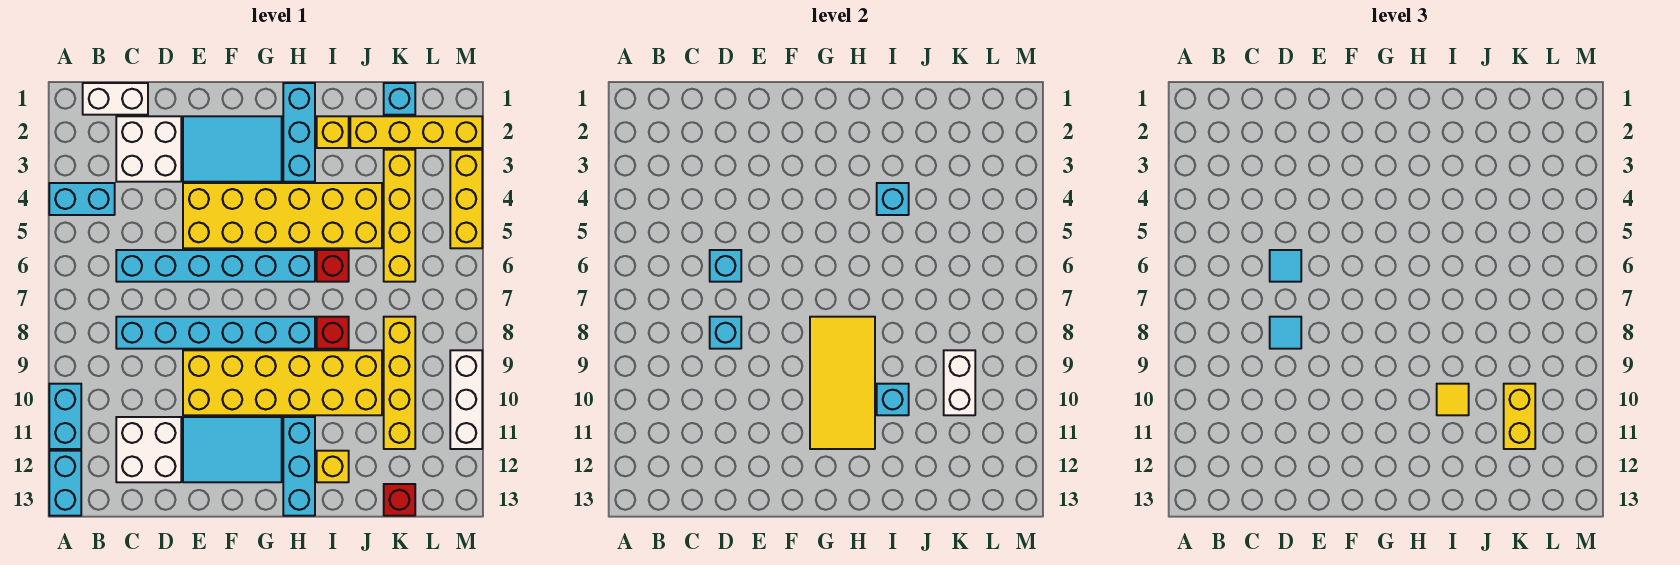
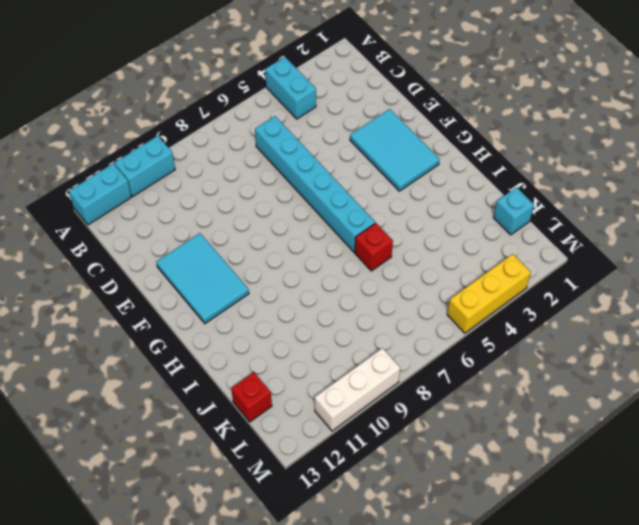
none -> white 1x2 brick [83,83,148,115]
none -> white 2x2 brick [116,116,181,182]
none -> cyan 1x6 brick [116,317,315,349]
none -> white 2x2 brick [116,417,181,482]

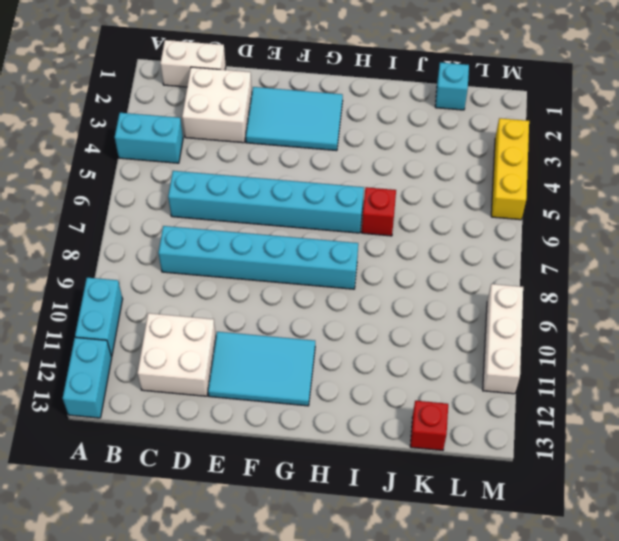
none -> yellow 2x6 brick [183,183,382,248]
none -> yellow 2x6 brick [183,350,382,415]
none -> cyan 1x3 brick [283,83,315,182]
none -> cyan 1x3 brick [283,417,315,516]

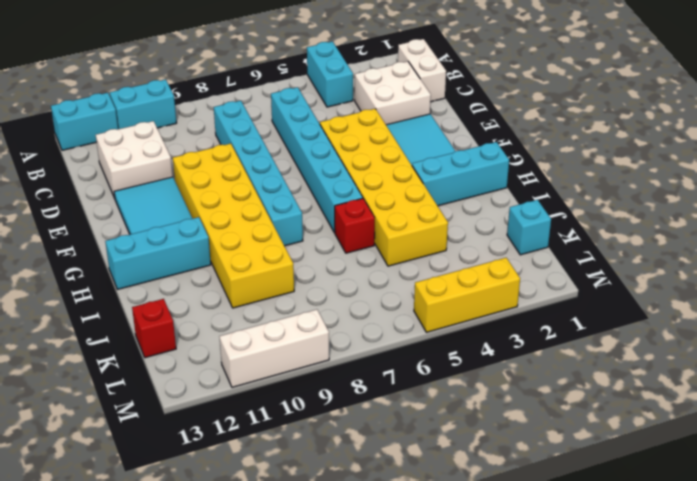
none -> yellow 1x1 brick [317,116,349,148]
none -> red 1x1 brick [317,317,349,349]
none -> yellow 1x1 brick [317,451,349,482]
none -> yellow 1x4 brick [350,116,482,148]

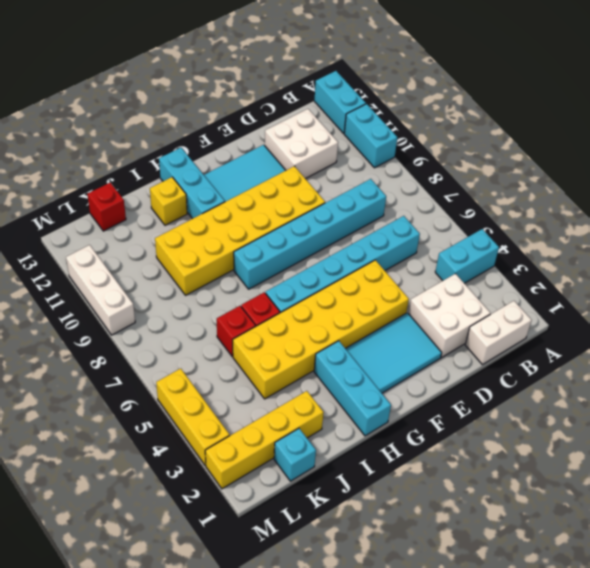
red 1x1 brick [217,306,256,356] -> red 1x1 brick moved to [317,317,349,349]
none -> yellow 1x1 brick [317,116,349,148]
none -> yellow 1x4 brick [384,150,415,282]
none -> yellow 1x4 brick [384,317,415,449]
none -> cyan 1x1 brick [710,250,741,282]

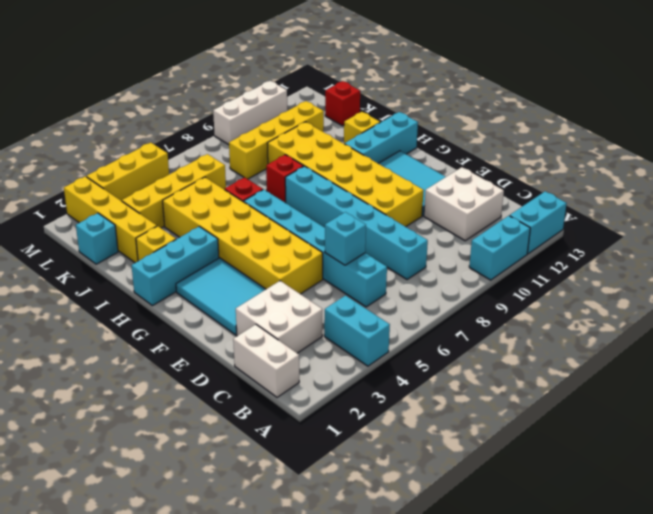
none -> cyan 1x1 brick [710,317,741,349]
none -> yellow 2x4 tile [810,317,875,449]
none -> cyan 1x1 brick [877,183,909,215]
none -> cyan 1x1 brick [877,384,909,415]

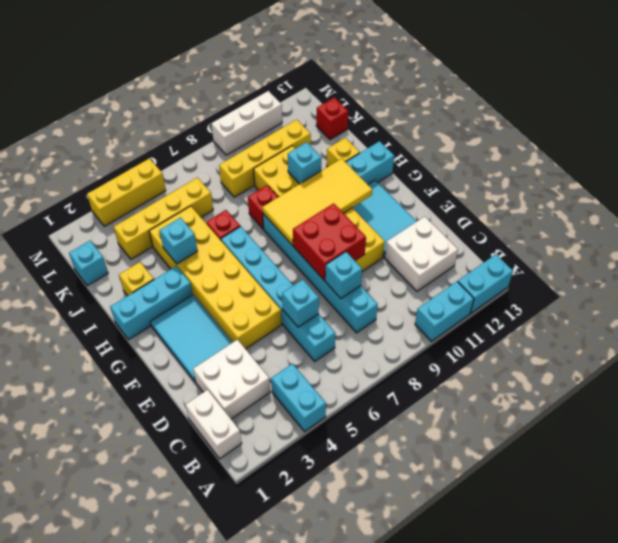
red 2x2 brick [293,203,366,280] -> none
none -> yellow 1x4 brick [350,116,482,148]
none -> white 1x2 brick [944,350,975,415]
none -> cyan 1x1 tile [1270,250,1301,282]
none -> cyan 1x1 tile [1270,317,1301,349]

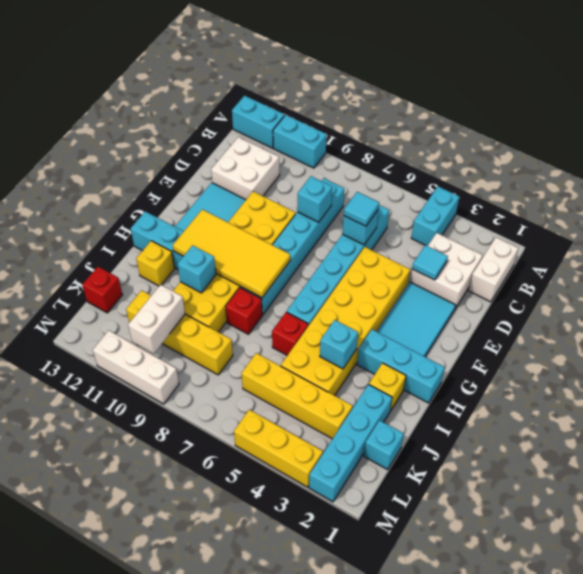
cyan 1x1 tile [412,245,448,280] -> cyan 1x1 tile moved to [1270,317,1301,349]
cyan 1x4 brick [309,384,392,502] -> yellow 1x4 brick [350,116,482,148]
white 1x2 brick [128,285,185,354] -> white 1x2 brick turned to [944,350,975,415]
none -> yellow 1x1 tile [1437,384,1469,415]
none -> yellow 1x2 brick [1504,384,1535,449]

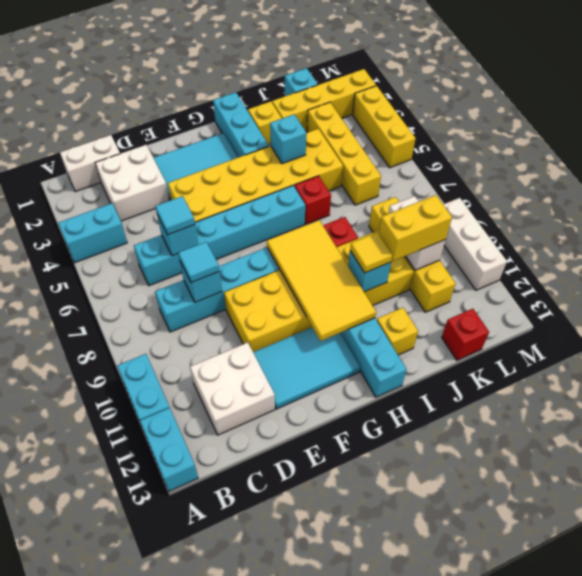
yellow 1x2 brick [379,195,452,261] -> yellow 1x2 brick turned to [1504,384,1535,449]

